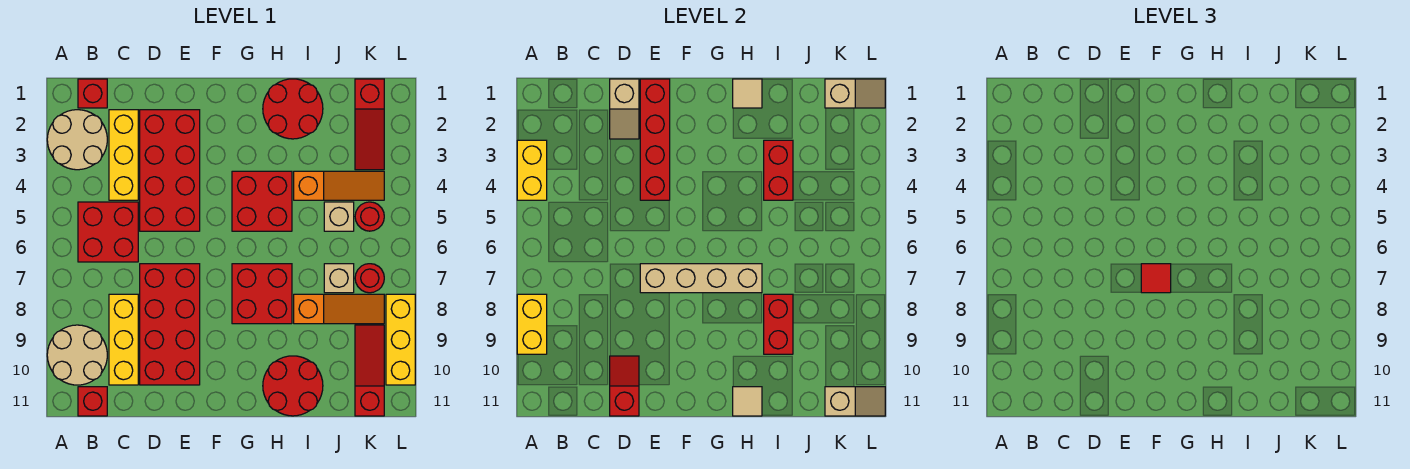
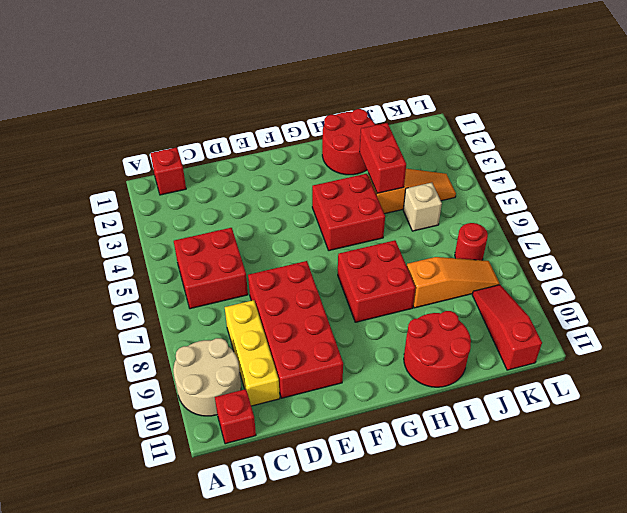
none -> tan 2x2 round brick [47,110,107,170]
none -> yellow 1x3 brick [109,110,138,200]
none -> red 2x4 brick [140,110,200,231]
none -> tan 1x1 brick [324,264,354,293]

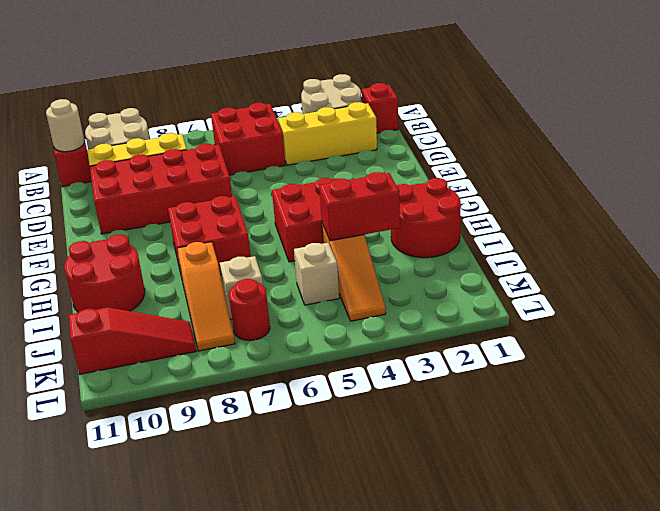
tan 1x1 round brick [46,99,85,152] -> none
none -> red 2x4 brick [140,110,200,231]
none -> red 1x3 slope [355,79,384,170]
none -> red 1x1 round brick [355,202,384,231]
none -> yellow 1x3 brick [386,294,415,385]

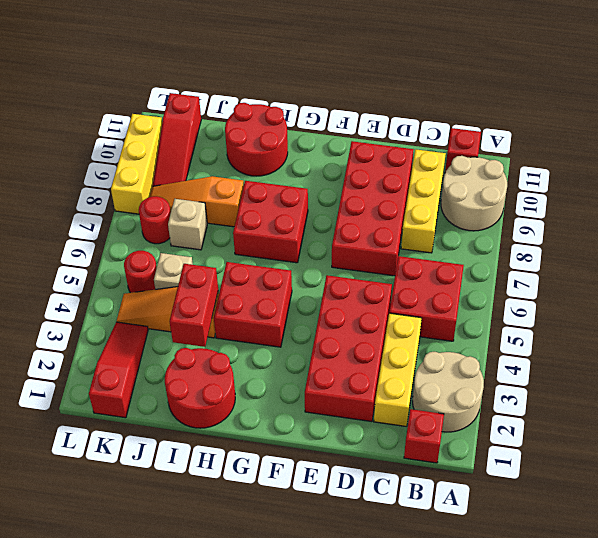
none -> yellow 1x2 brick [517,140,547,200]
none -> yellow 1x2 brick [517,294,547,354]
none -> tan 1x2 slope [610,79,639,139]
none -> red 1x2 slope [610,356,639,416]

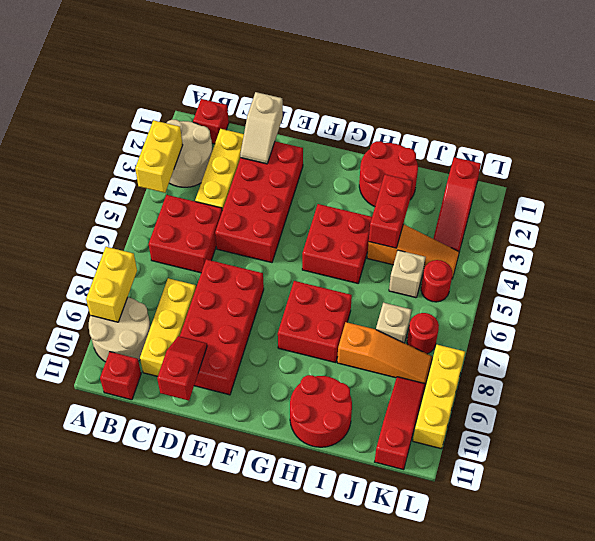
none -> red 1x4 brick [640,79,670,200]
none -> tan 1x4 brick [640,264,762,293]
none -> tan 1x1 tile [733,79,762,108]
none -> tan 1x1 tile [733,387,762,416]

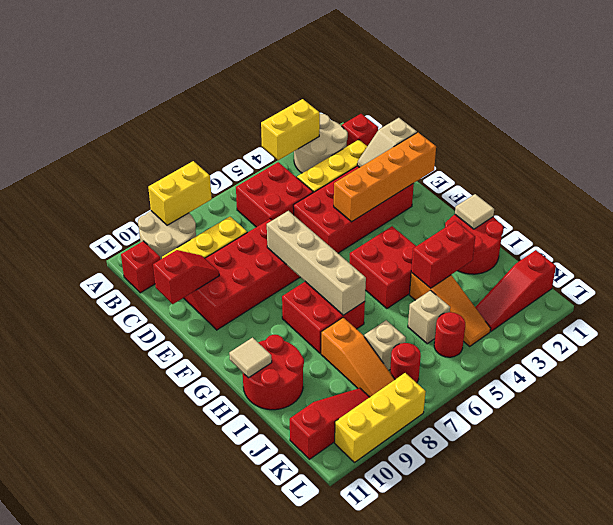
orange 1x4 brick [334,132,436,222] -> red 1x4 brick [640,79,670,200]
none -> red 1x2 brick [764,294,793,354]
none -> tan 1x2 slope [825,79,885,108]
none -> tan 1x2 slope [825,387,885,416]
none -> red 1x1 tile [1141,264,1171,293]

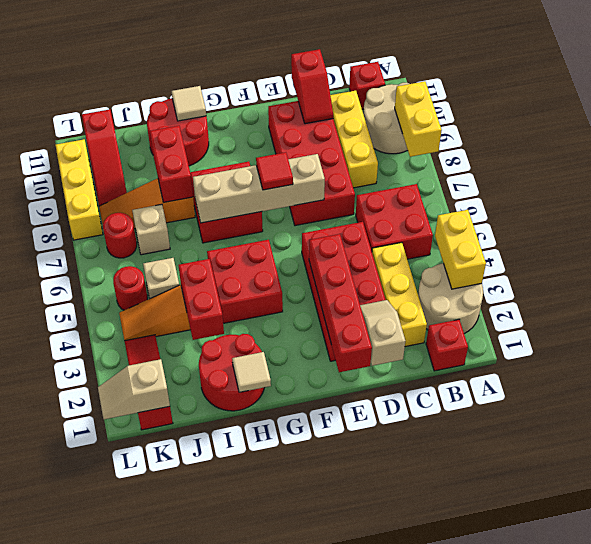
none -> tan 1x2 slope [825,387,885,416]

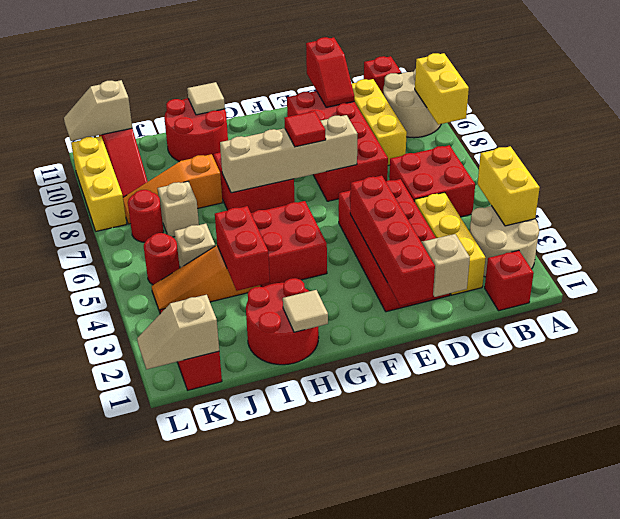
none -> red 1x2 brick [764,294,793,354]

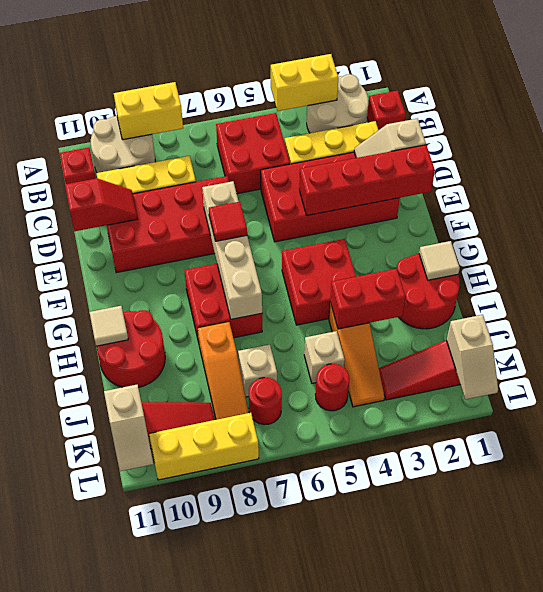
none -> red 1x2 brick [764,294,793,354]

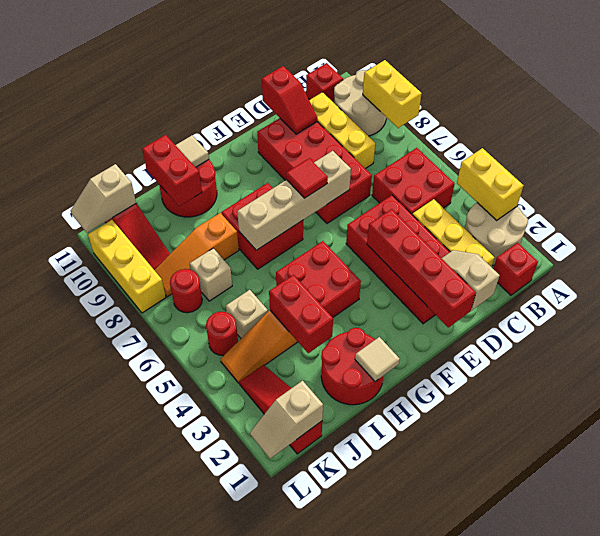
red 1x2 brick [142,135,202,206] -> red 1x2 brick moved to [764,294,793,354]

